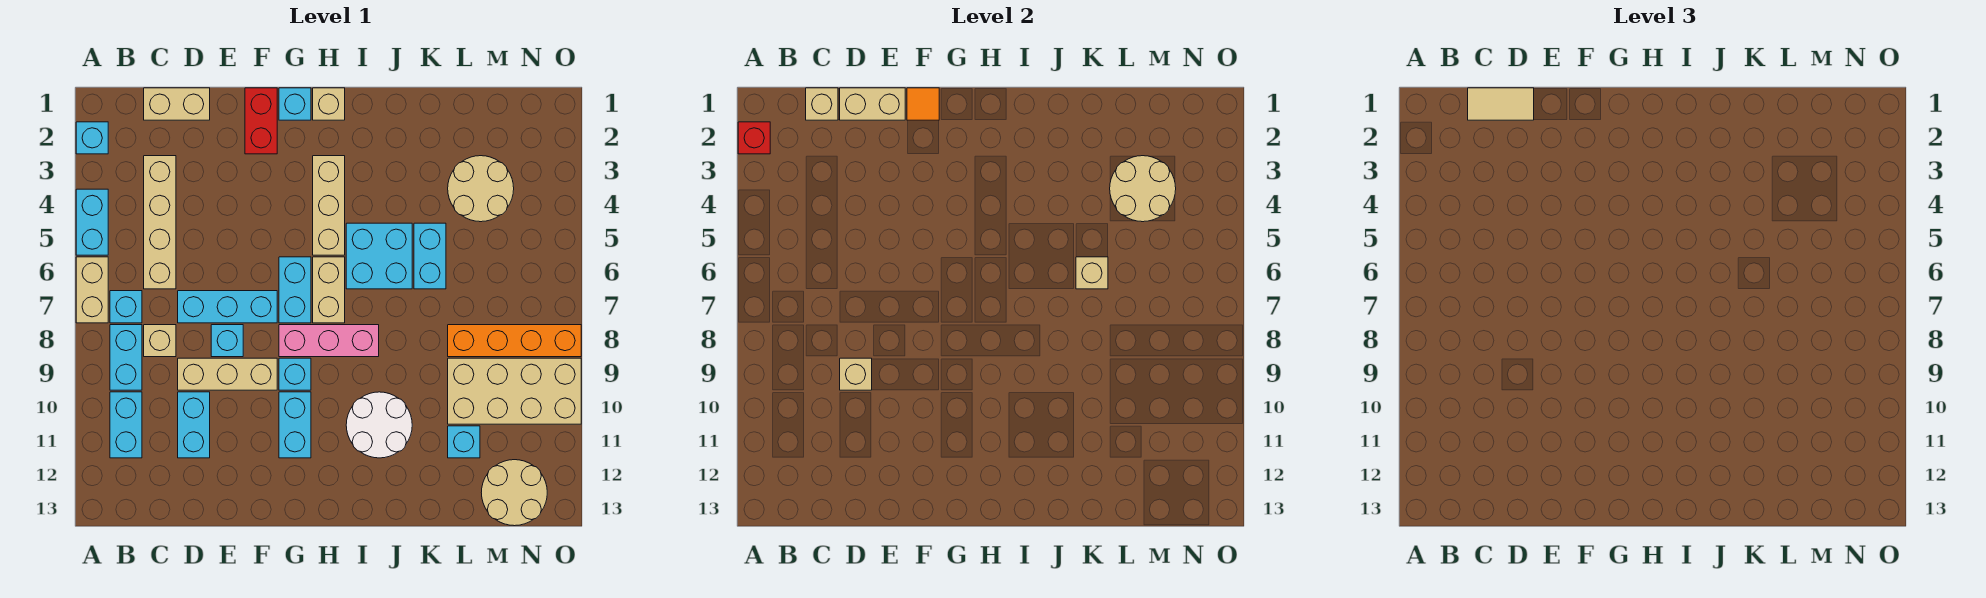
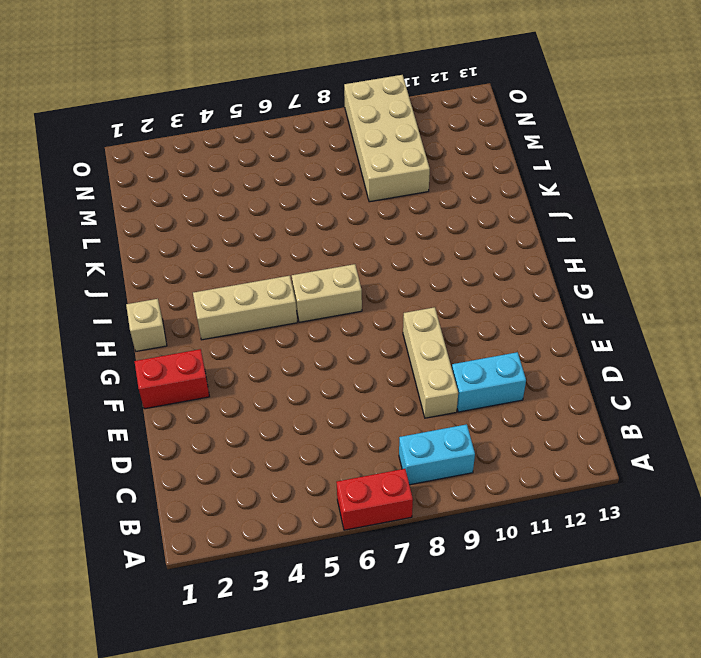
red 1x2 brick [336,469,413,530] -> tan 1x2 brick [76,257,108,323]
none -> cyan 1x1 brick [76,122,108,154]
none -> cyan 1x2 brick [76,189,108,255]
none -> cyan 1x1 brick [110,291,142,323]
none -> cyan 1x2 brick [110,392,142,458]

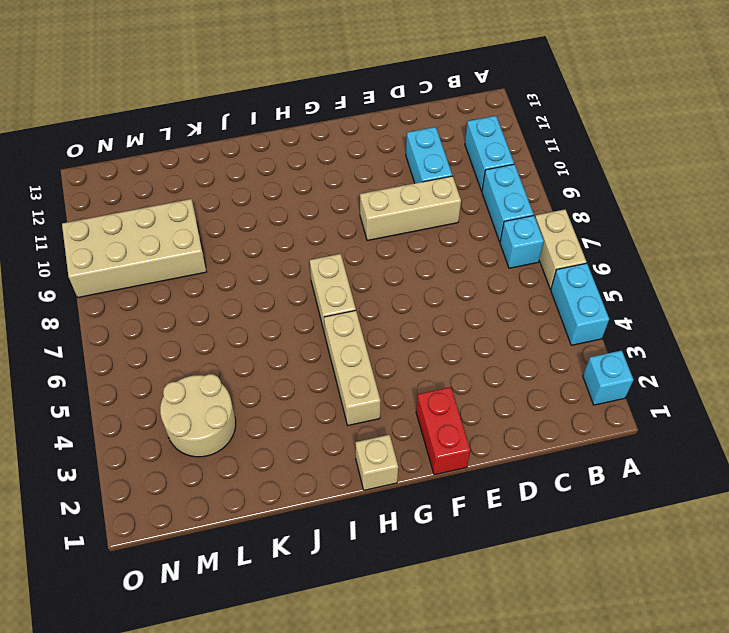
none -> tan 1x2 brick [144,88,210,120]
none -> tan 1x4 brick [144,156,176,289]
none -> tan 1x1 brick [144,325,176,357]
none -> cyan 1x3 brick [178,291,277,323]

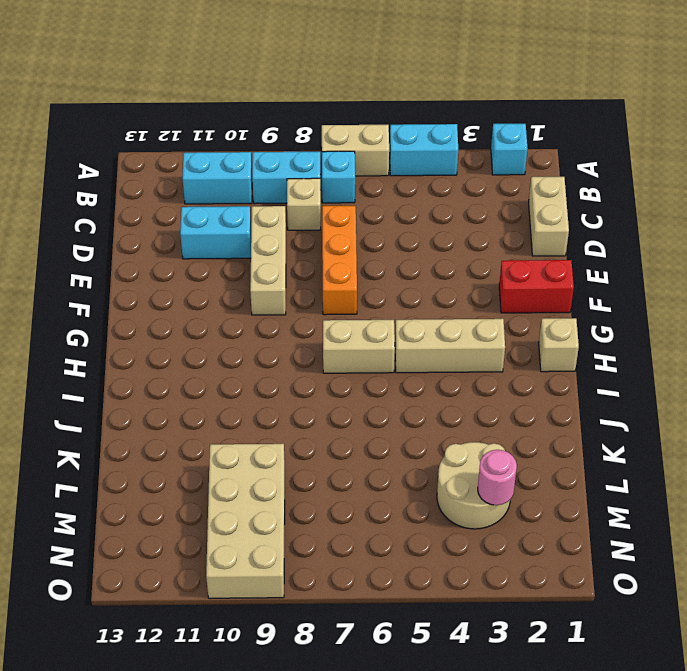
orange 1x3 brick [322,206,357,315] -> cyan 1x3 brick [178,291,277,323]
pink 1x1 round brick [478,450,517,505] -> tan 2x2 round brick [1110,156,1176,222]
none -> tan 1x4 brick [144,156,176,289]
none -> cyan 1x1 brick [211,325,243,357]
none -> cyan 1x1 brick [279,88,311,120]
none -> cyan 1x2 brick [279,257,311,323]

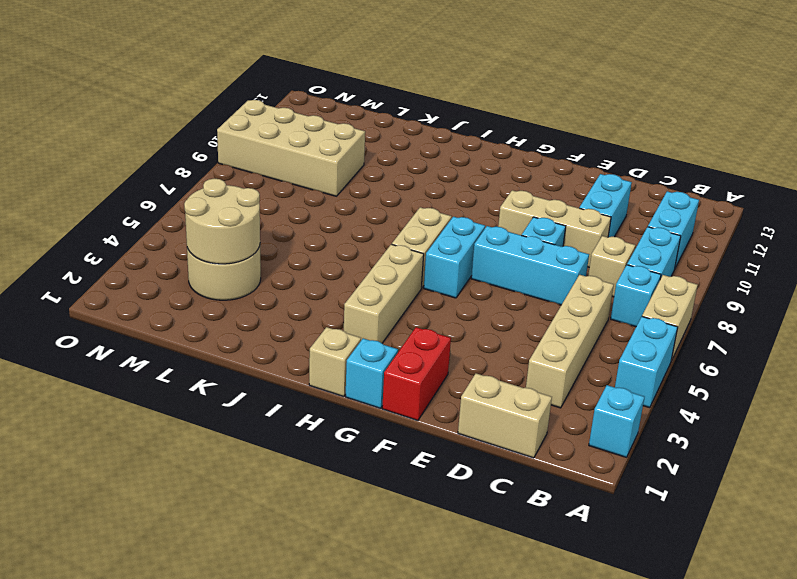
none -> pink 1x3 brick [279,325,379,357]
none -> cyan 1x1 brick [279,358,311,390]
none -> cyan 1x2 brick [279,392,311,458]
none -> cyan 2x2 brick [346,223,412,289]

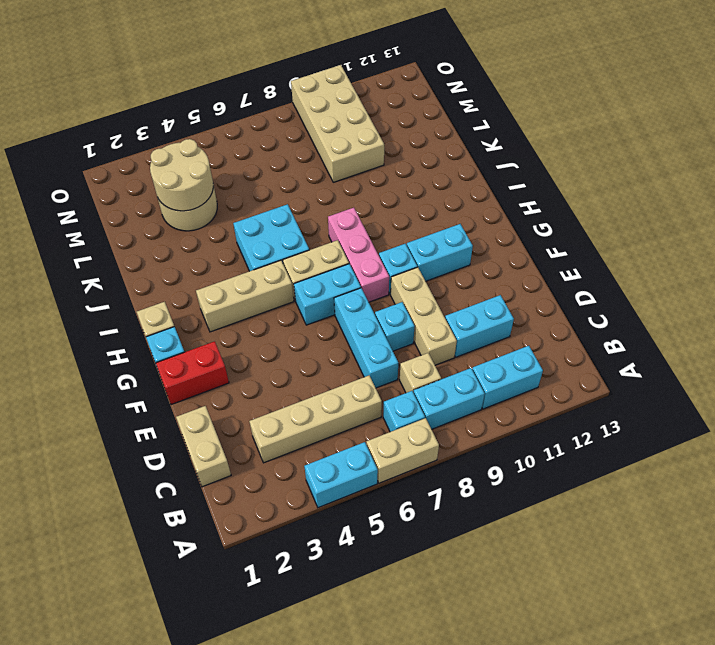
none -> cyan 1x1 brick [76,122,108,154]
none -> white 2x2 round brick [346,392,412,458]
none -> cyan 1x2 brick [414,223,446,289]
none -> orange 1x4 brick [448,325,581,357]

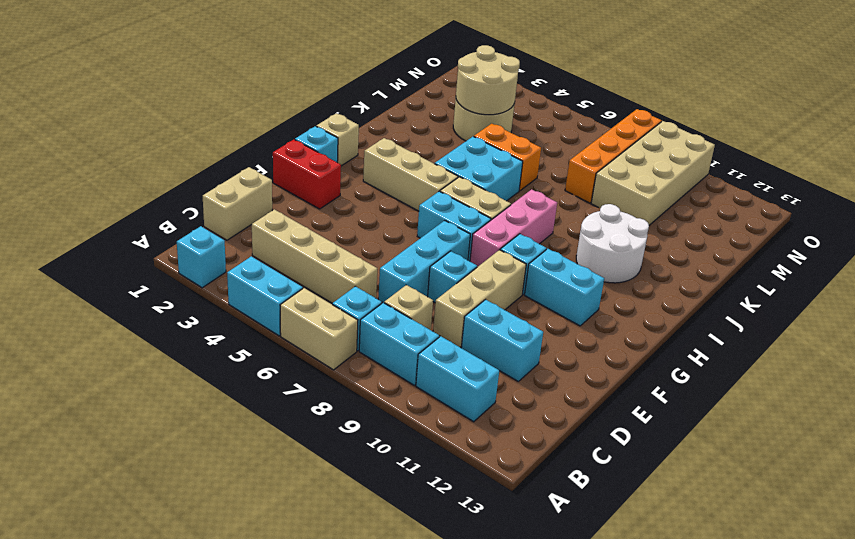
orange 1x2 brick [474,124,541,191] -> cyan 1x2 brick [414,223,446,289]
none -> cyan 1x1 brick [448,426,480,458]
none -> tan 2x2 round brick [481,460,547,526]
none -> red 1x1 brick [738,122,770,154]
none -> tan 1x1 brick [806,88,838,120]

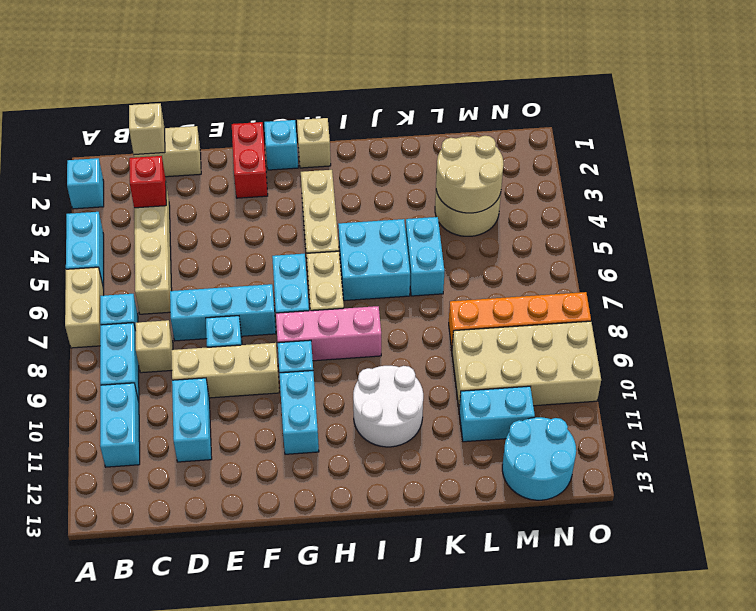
red 1x1 brick [129,156,166,208] -> red 1x1 brick moved to [738,122,770,154]
cyan 1x2 brick [459,386,535,442] -> cyan 1x1 brick [448,426,480,458]
cyan 2x2 round brick [502,417,576,500] -> tan 2x2 round brick [481,460,547,526]
none -> tan 1x2 brick [840,88,905,120]
none -> tan 1x1 brick [840,358,872,390]
none -> orange 1x1 tile [907,88,939,120]
none -> tan 1x1 brick [1076,257,1108,289]

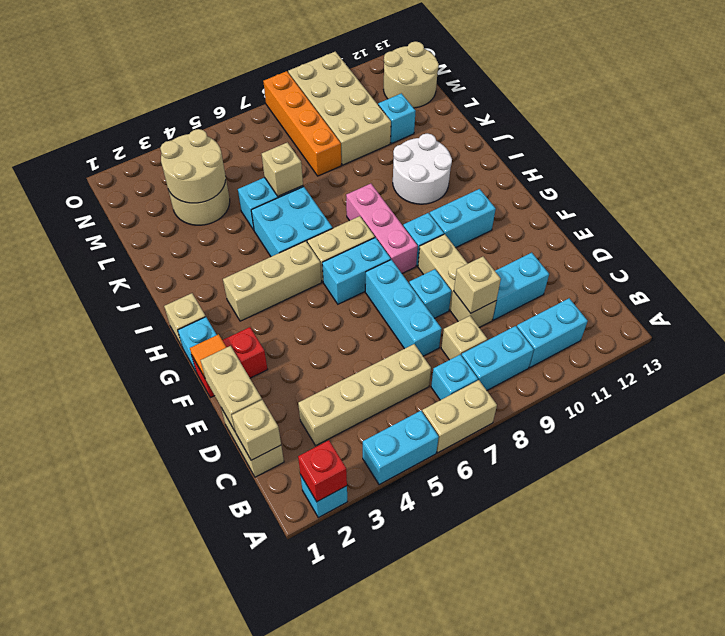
none -> tan 1x2 tile [1468,88,1534,120]

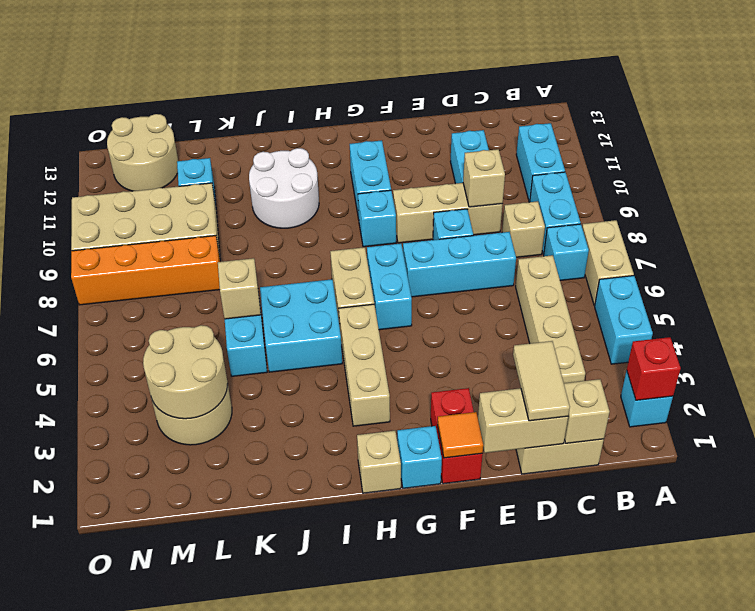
tan 1x2 tile [513,341,570,421] -> tan 1x2 tile turned to [1468,88,1534,120]
none -> pink 1x3 brick [279,325,379,357]

